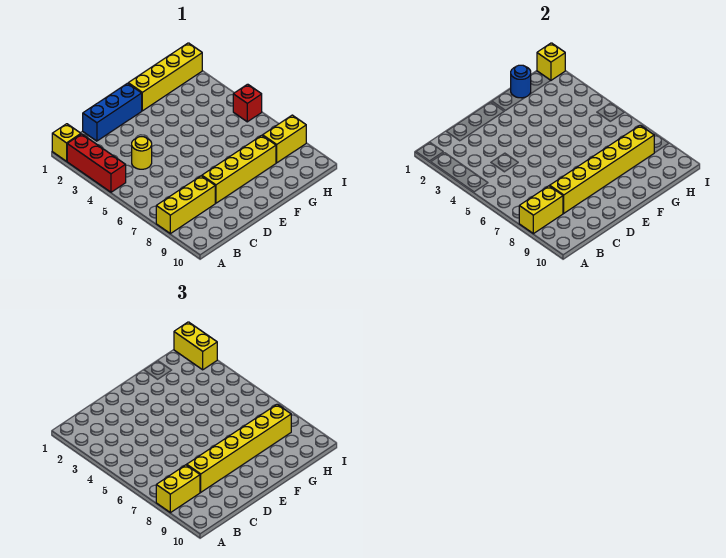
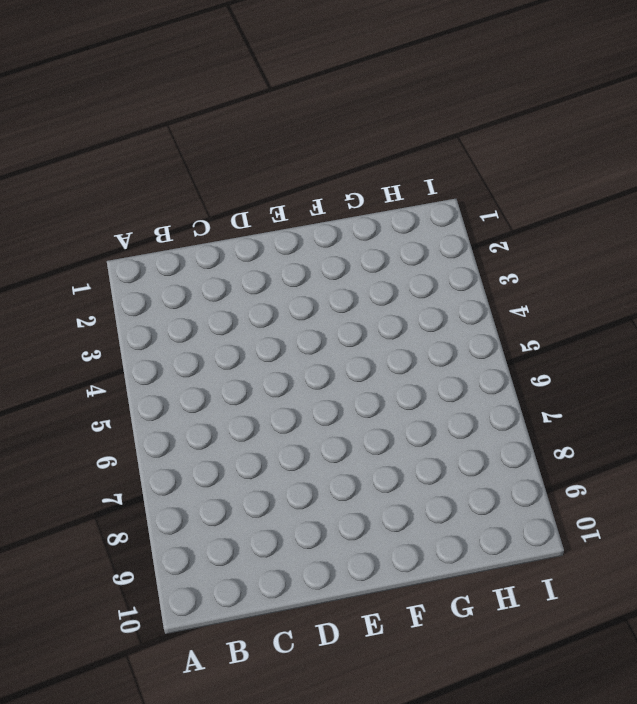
none -> yellow 1x1 brick [52,124,81,161]
none -> red 1x3 brick [67,134,126,192]
none -> yellow 1x3 brick [156,176,215,234]

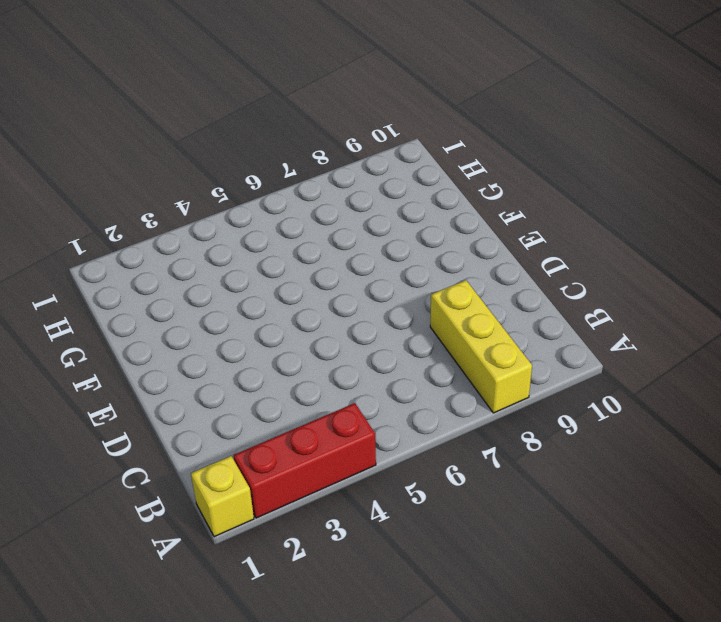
none -> blue 1x3 brick [83,83,142,141]
none -> yellow 1x1 round brick [132,137,152,169]
none -> yellow 1x4 brick [202,135,276,203]

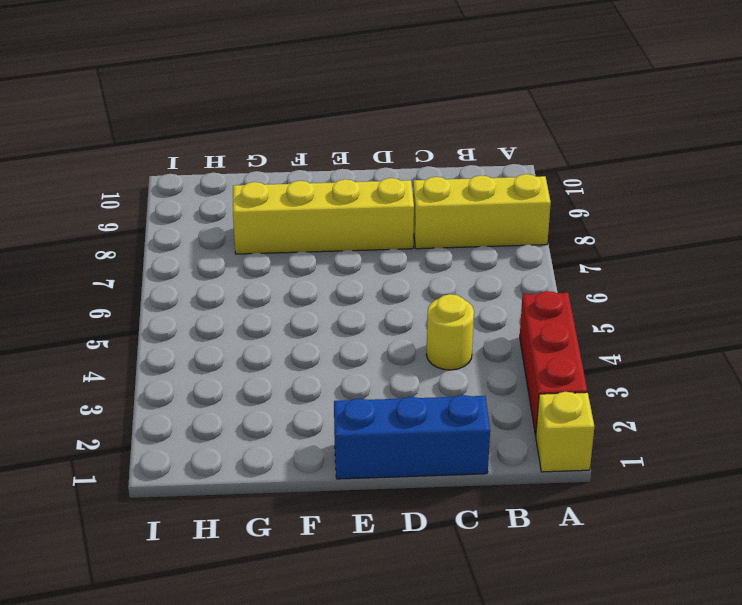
none -> yellow 1x4 brick [128,43,202,111]
none -> yellow 1x2 brick [263,115,306,163]
none -> red 1x1 brick [233,84,262,122]

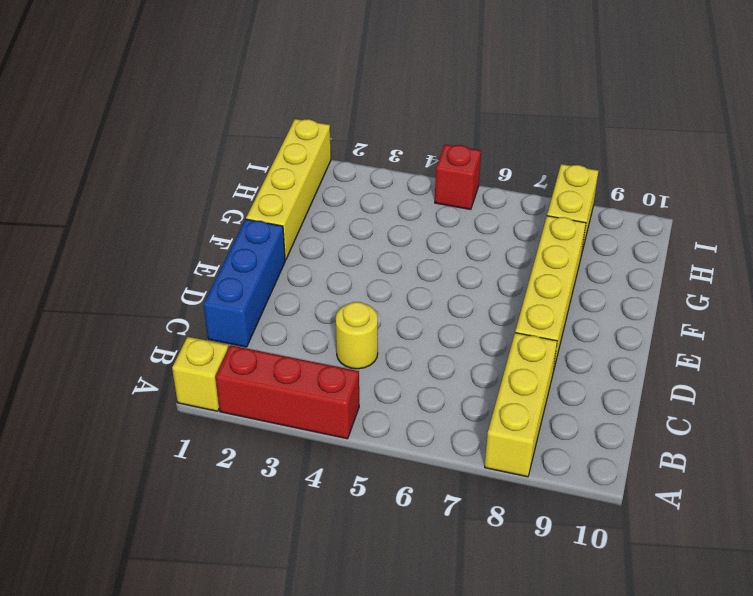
none -> yellow 1x2 brick [519,186,563,234]
none -> yellow 1x6 brick [550,125,654,213]
none -> blue 1x1 round brick [511,65,531,98]

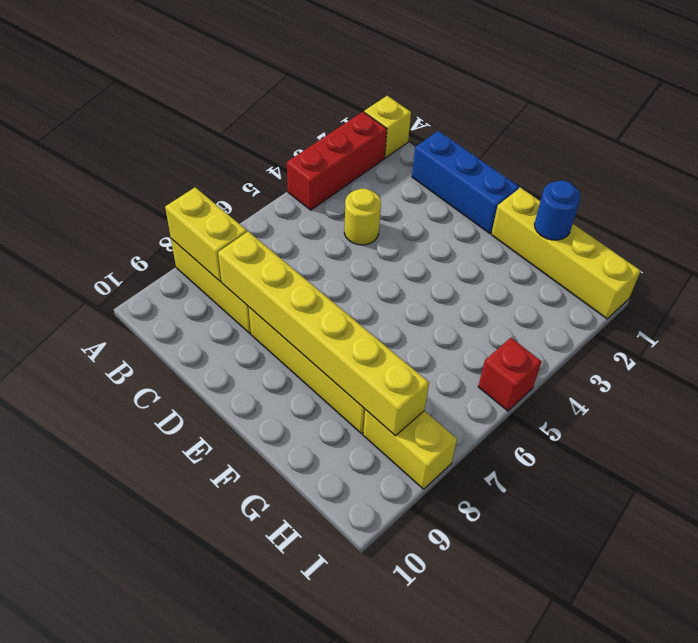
none -> yellow 1x1 brick [537,43,565,80]
none -> yellow 1x2 brick [156,465,200,513]
none -> yellow 1x6 brick [187,404,291,492]

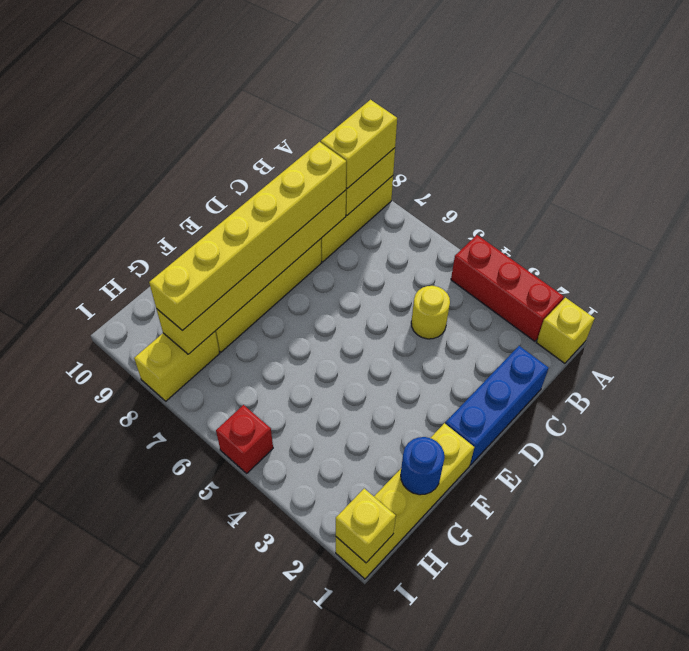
none -> yellow 1x2 brick [174,322,217,370]

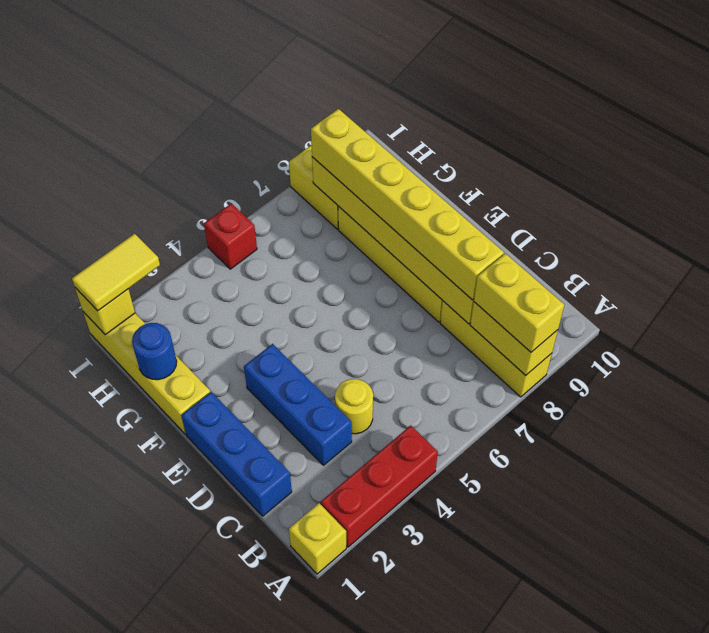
blue 1x3 brick [244,344,352,465] -> none
yellow 1x2 tile [72,234,160,311] -> yellow 1x2 brick [174,322,217,370]

